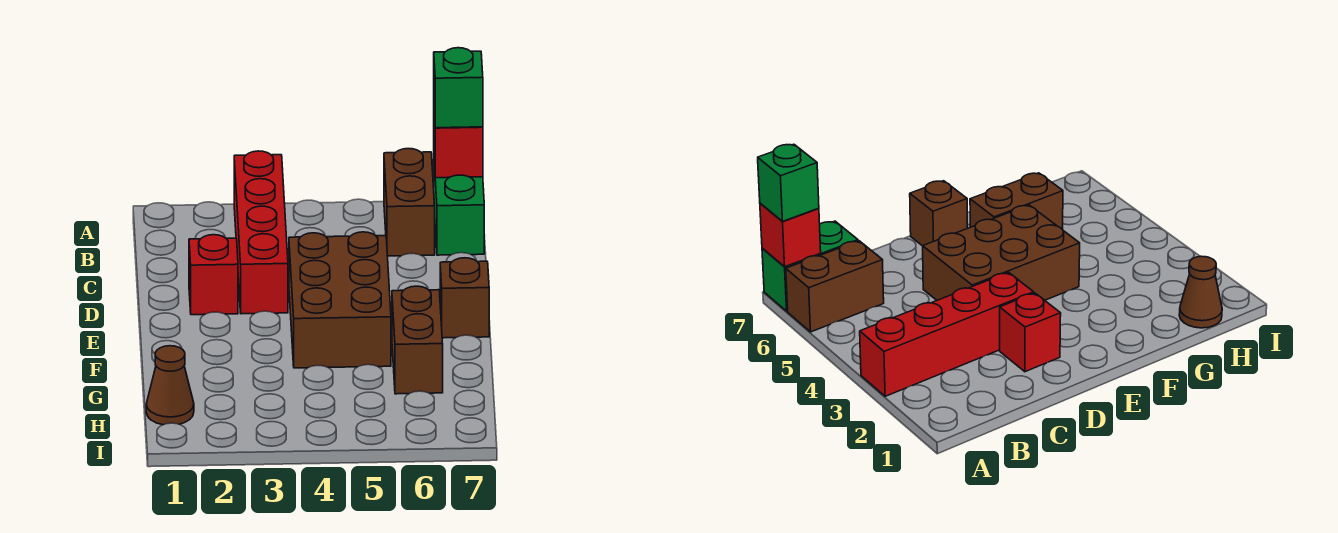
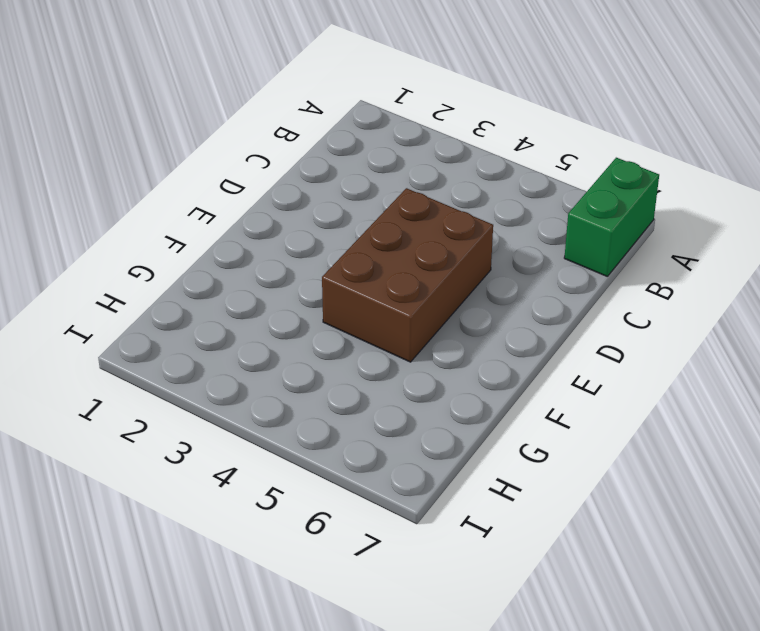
none -> red 1x4 brick [234,151,288,314]
none -> brown 1x2 brick [384,149,435,256]

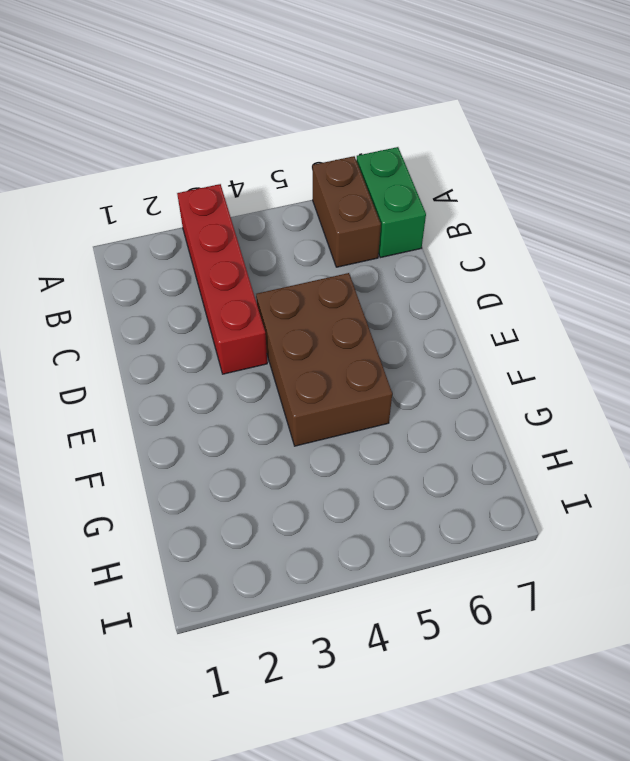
none -> red 1x1 brick [189,235,238,315]
none -> brown 1x1 brick [440,258,489,338]

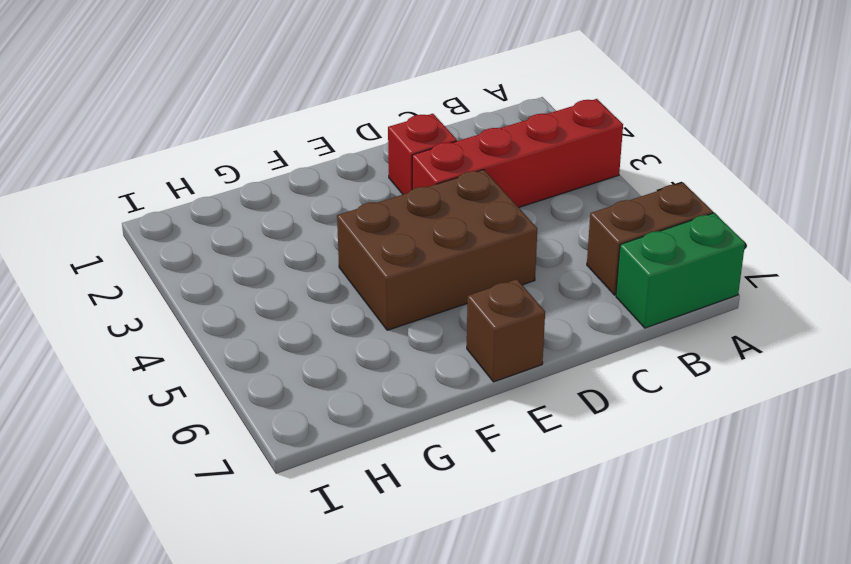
none -> brown 1x2 brick [392,286,443,394]
none -> brown 1x1 cone [146,346,194,425]

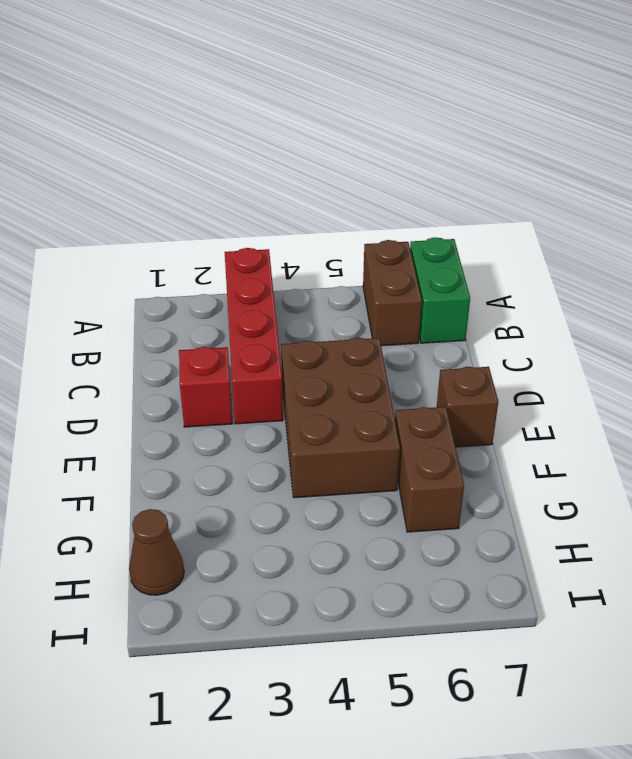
none -> red 1x1 brick [434,114,483,178]
none -> green 1x1 brick [434,48,483,128]

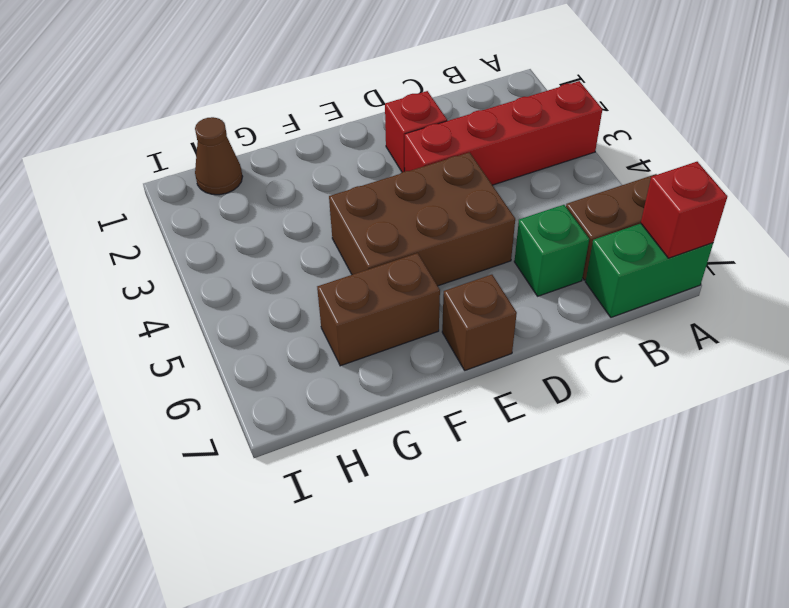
green 1x1 brick [514,205,589,296] -> green 1x1 brick moved to [434,48,483,128]

